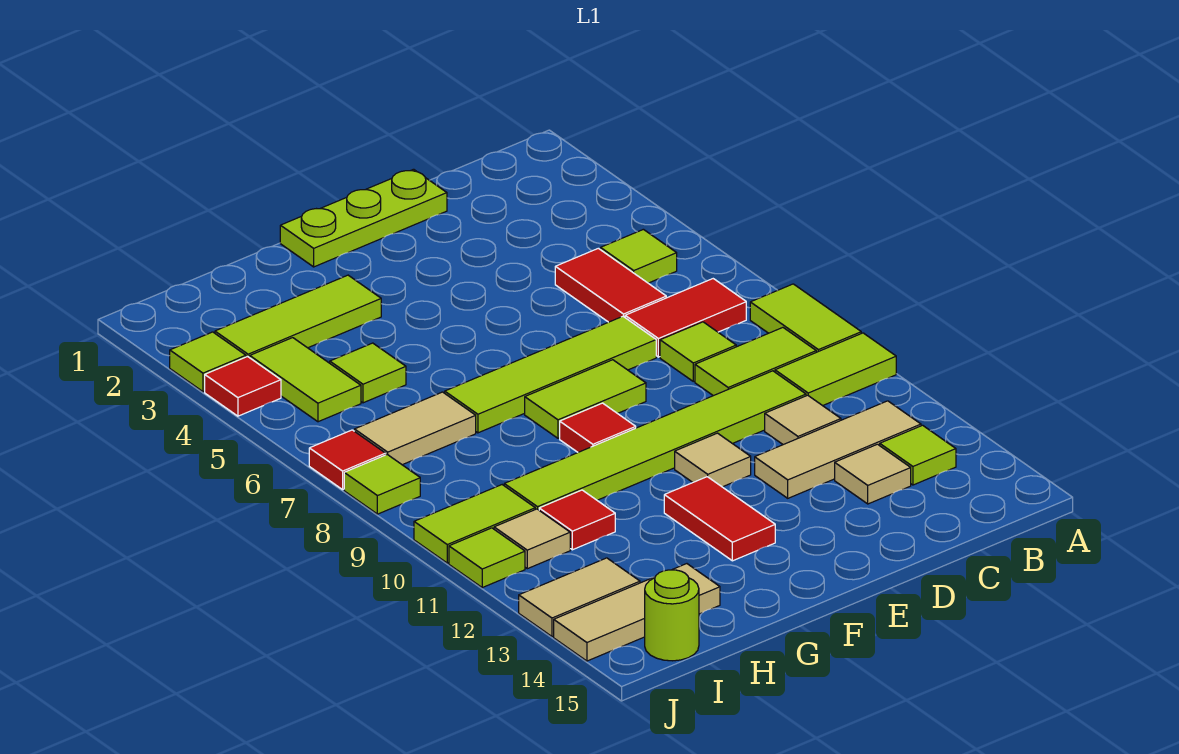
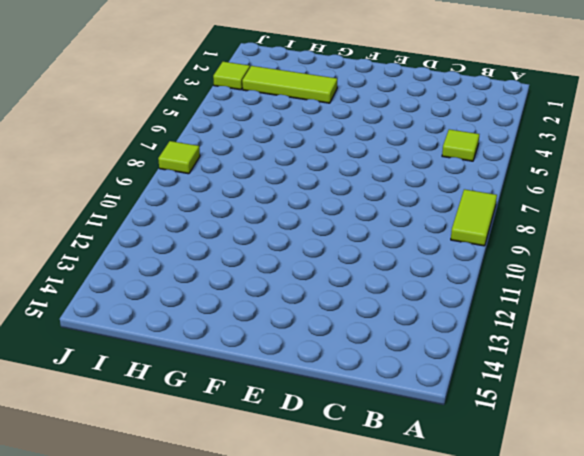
none -> lime 1x2 tile [775,333,896,406]
none -> red 1x2 tile [625,279,746,357]
none -> lime 1x2 tile [695,328,816,396]
none -> tan 1x3 tile [755,401,921,498]

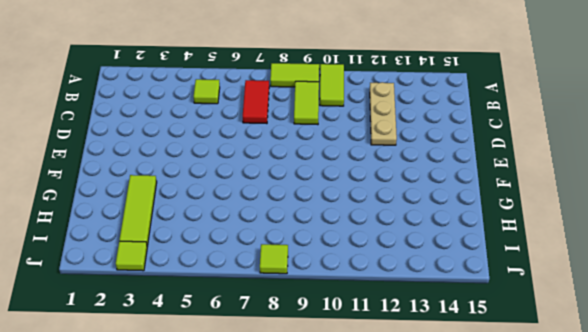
tan 1x3 plate [370,82,397,145] -> tan 1x3 tile [755,401,921,498]
none -> lime 1x1 tile [880,425,956,485]
none -> red 1x2 tile [555,248,666,322]
none -> lime 1x1 tile [660,322,736,381]
none -> lime 1x6 tile [504,371,806,510]

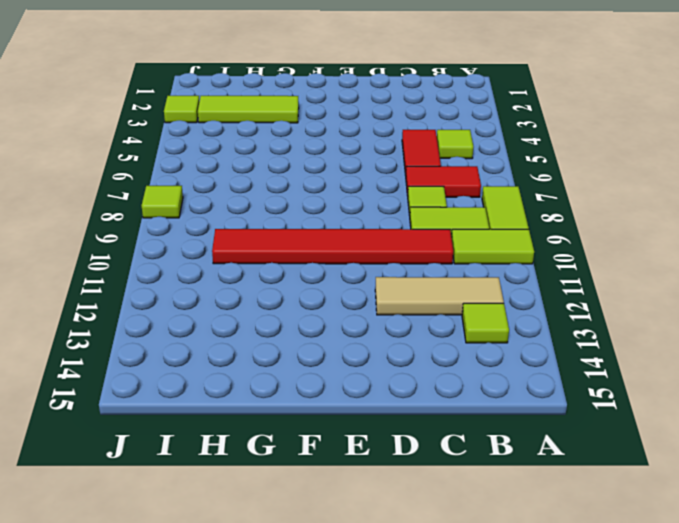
red 1x6 tile [212,229,453,264] -> lime 1x6 tile [504,371,806,510]
none -> tan 1x1 tile [765,395,841,445]
none -> tan 1x1 tile [835,444,911,504]
none -> lime 1x3 plate [280,169,447,267]
none -> lime 1x4 tile [445,316,656,433]

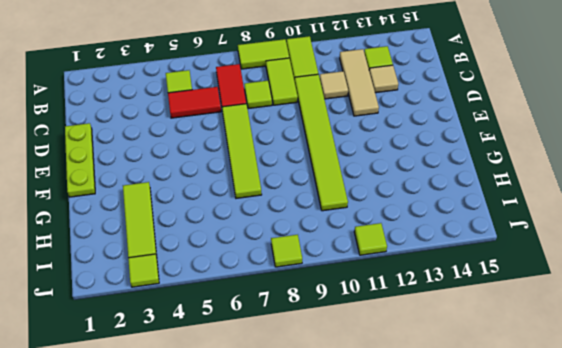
none -> lime 1x2 tile [525,360,646,438]
none -> tan 1x1 tile [675,433,751,487]
none -> red 1x1 tile [560,403,636,452]
none -> red 1x2 tile [664,477,775,561]

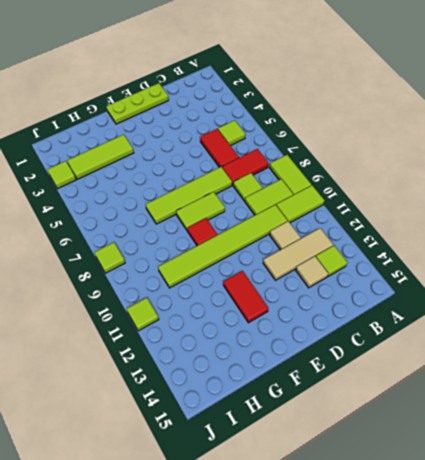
none -> tan 1x1 tile [675,433,751,487]
none -> lime 1x1 tile [330,343,406,403]
none -> tan 1x2 tile [354,392,476,465]
none -> red 1x1 tile [539,490,615,550]

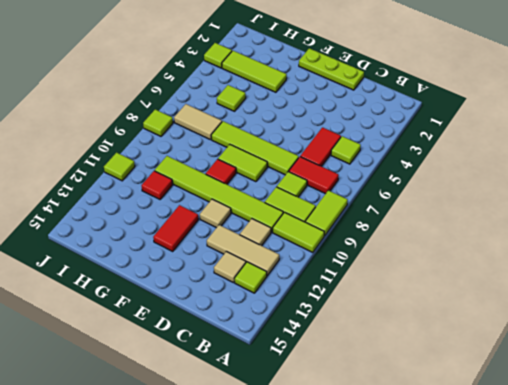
none -> tan 1x3 tile [554,564,720,661]
none -> lime 1x2 tile [250,338,361,422]
none -> lime 1x2 tile [414,485,535,563]
none -> tan 1x1 tile [494,509,570,569]

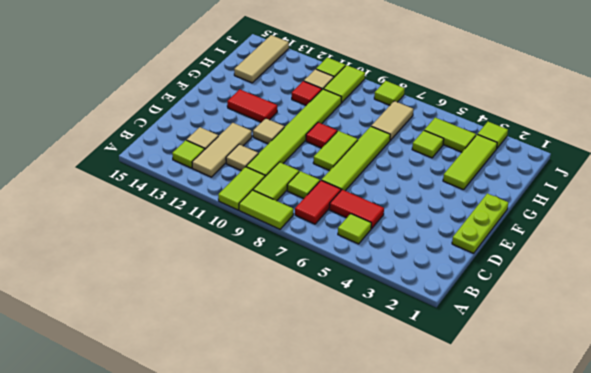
none -> tan 1x2 tile [519,558,640,637]
none -> lime 1x1 round brick [645,570,699,661]
none -> red 1x1 tile [205,357,281,416]
none -> red 1x1 tile [309,430,386,490]

